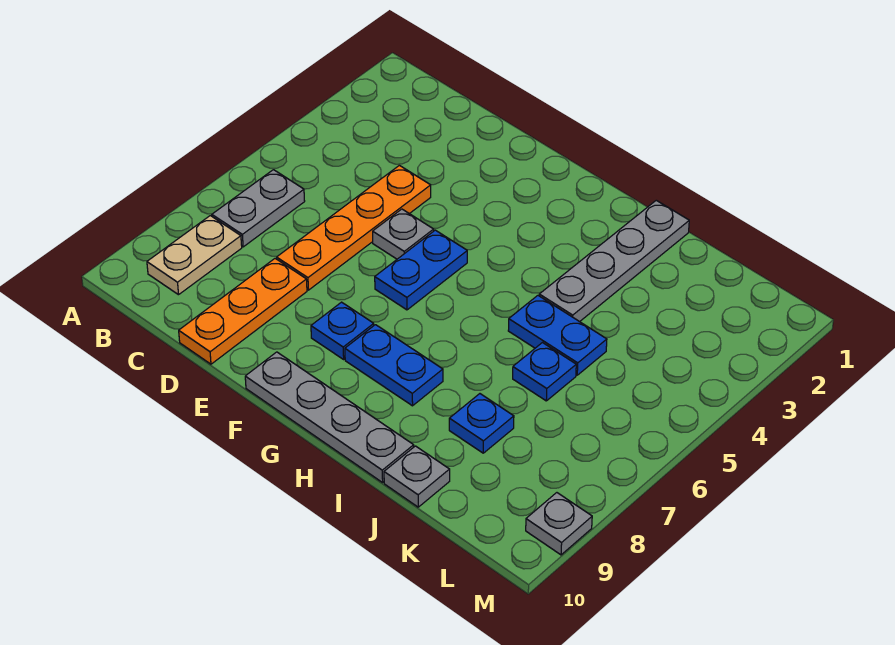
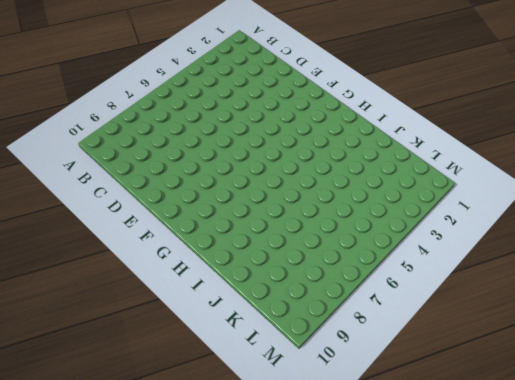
none -> grey 1x2 plate [212,170,305,247]
none -> tan 1x2 plate [147,216,242,295]
none -> orange 1x4 plate [277,165,431,290]

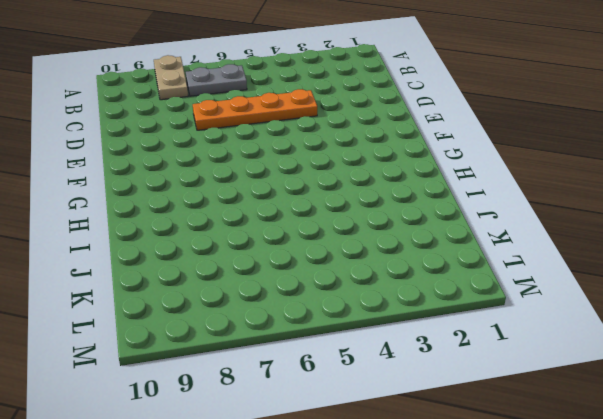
tan 1x2 plate [154,55,188,100] -> tan 1x2 plate turned to [147,216,242,295]
none -> orange 1x3 plate [179,259,307,364]
none -> grey 1x1 plate [373,209,434,259]
none -> blue 1x2 plate [375,230,467,310]

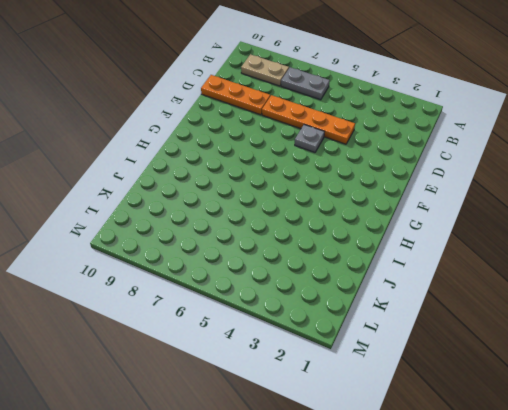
none -> blue 1x2 plate [375,230,467,310]
none -> blue 1x1 plate [311,302,374,359]
none -> grey 1x4 plate [245,352,414,482]

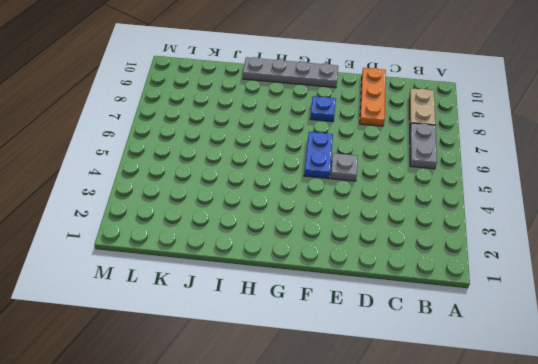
none -> orange 1x4 plate [277,165,431,290]
none -> blue 1x2 plate [345,325,443,406]
none -> grey 1x4 plate [539,200,689,322]

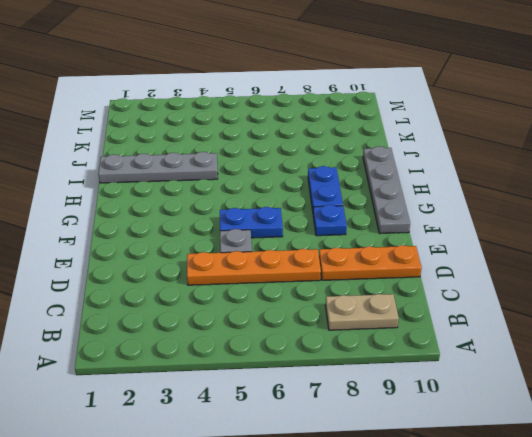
none -> grey 1x2 plate [212,170,305,247]
none -> blue 1x2 plate [508,296,607,375]
none -> blue 1x1 plate [513,343,576,401]

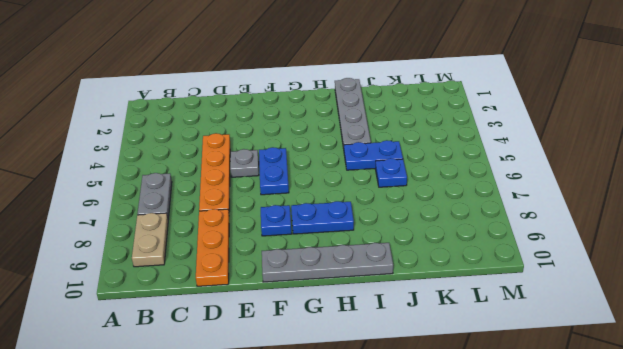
none -> blue 1x1 plate [449,394,514,453]
none -> grey 1x1 plate [384,446,450,507]
none -> grey 1x1 plate [526,493,592,555]

